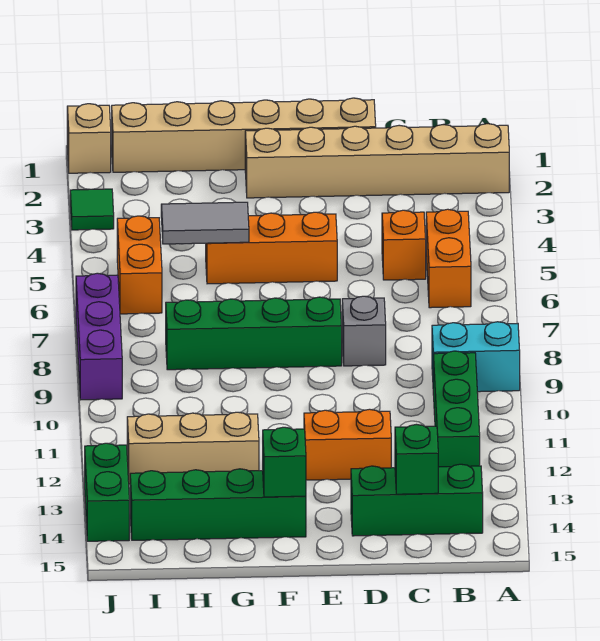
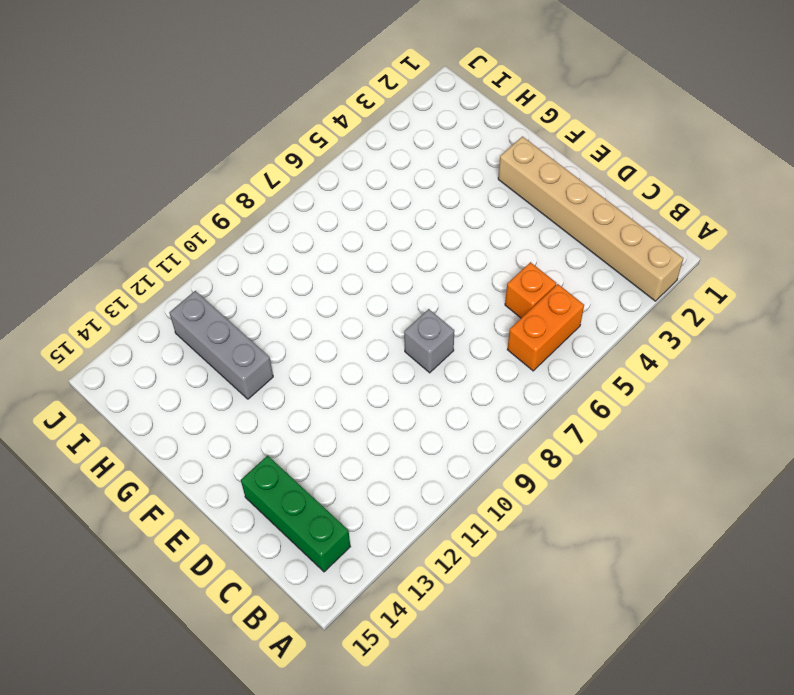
grey 1x3 brick [169,291,273,399] -> tan 1x3 brick [127,412,259,484]
none -> cyan 1x2 brick [432,322,520,392]
none -> green 1x3 brick [433,351,480,467]
none -> tan 1x6 brick [112,98,376,172]

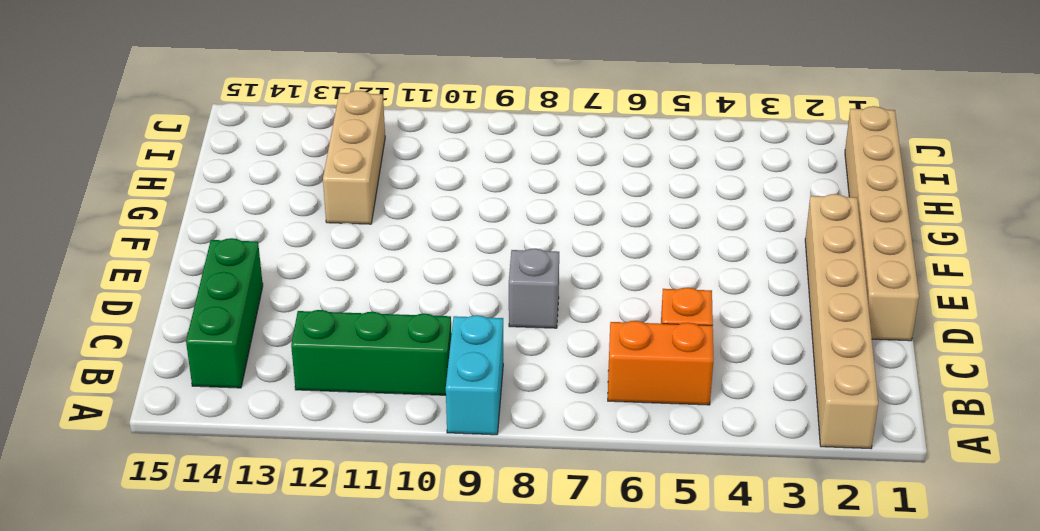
none -> orange 1x2 brick [304,409,391,480]
none -> orange 1x3 brick [206,212,337,284]
none -> green 1x4 brick [166,297,342,370]

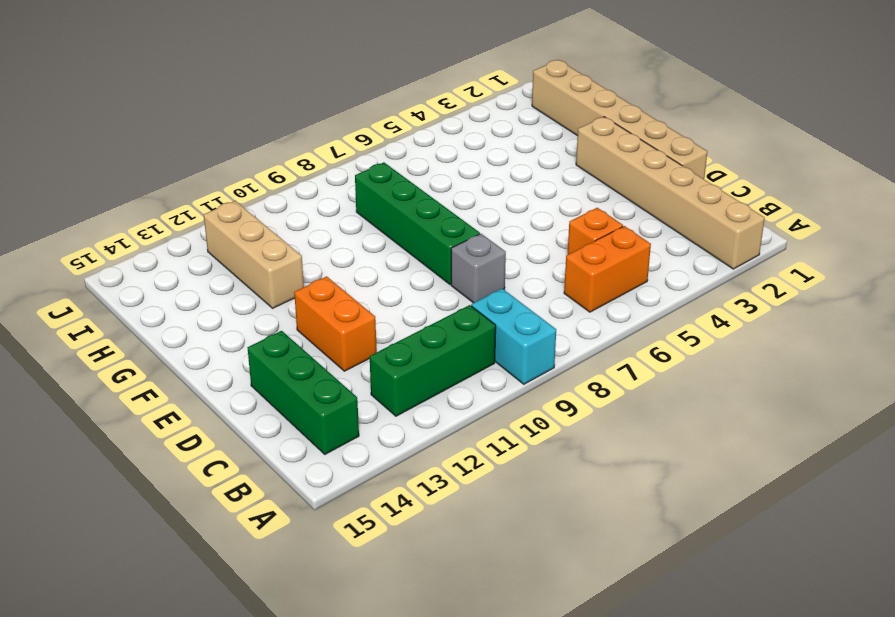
none -> orange 1x3 brick [206,212,337,284]
none -> green 1x4 brick [130,469,306,540]
none -> orange 1x2 brick [117,216,162,314]

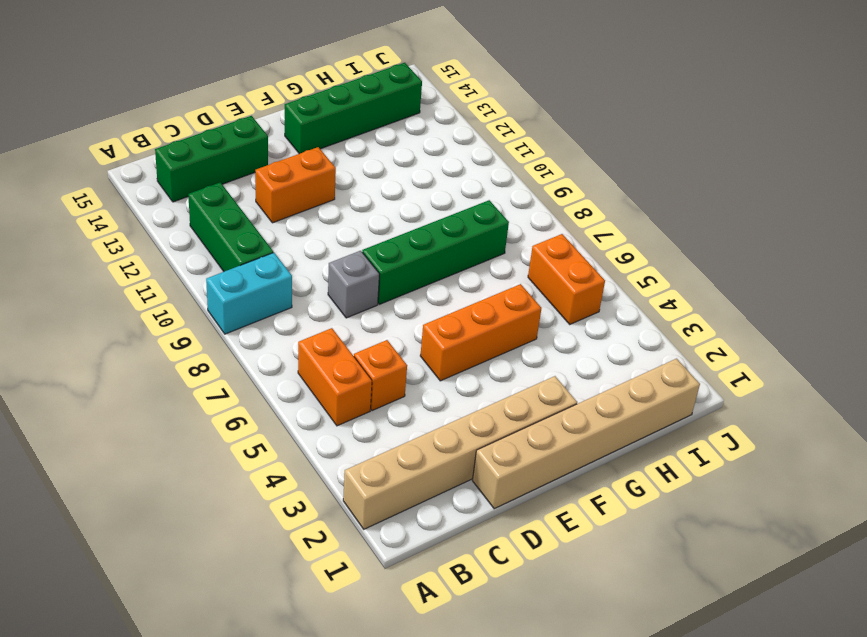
none -> tan 1x3 brick [127,412,259,484]
none -> tan 1x1 brick [67,104,111,173]
none -> green 1x1 tile [70,189,114,230]

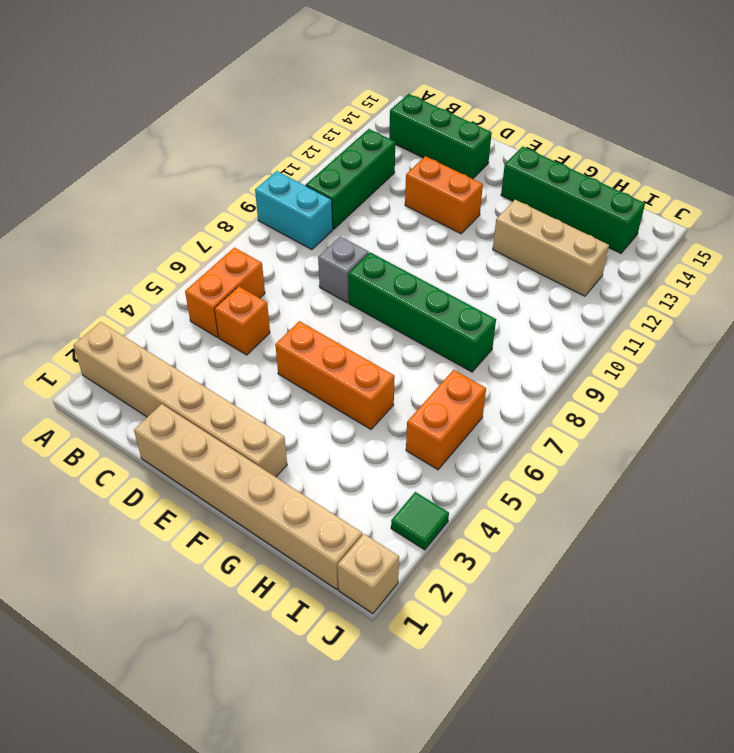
none -> purple 1x3 brick [76,273,122,400]
none -> green 1x2 brick [85,443,129,541]
none -> green 1x1 brick [395,424,438,494]

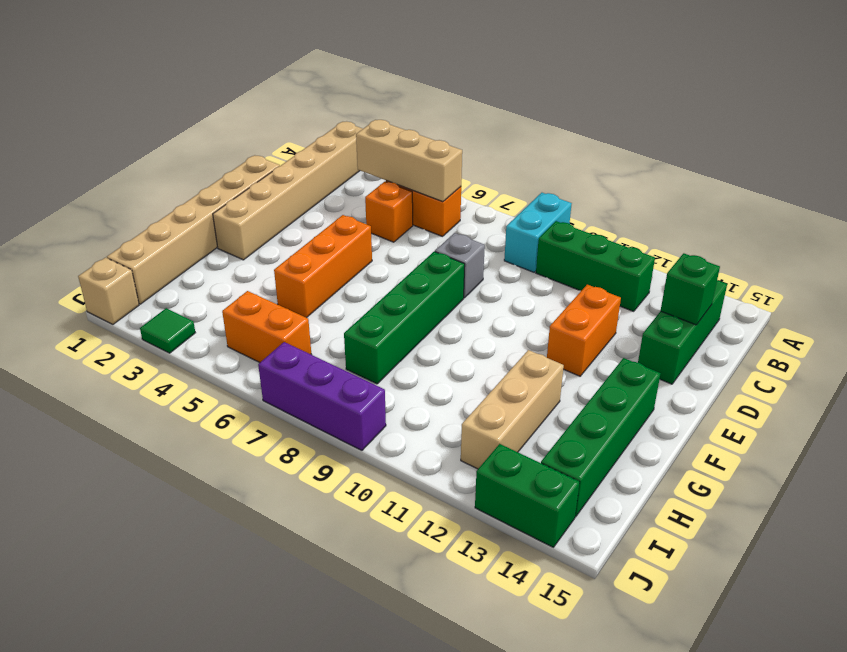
tan 1x3 brick [356,120,462,202] -> none
none -> green 1x1 brick [263,427,306,497]
none -> grey 1x2 tile [161,202,249,244]

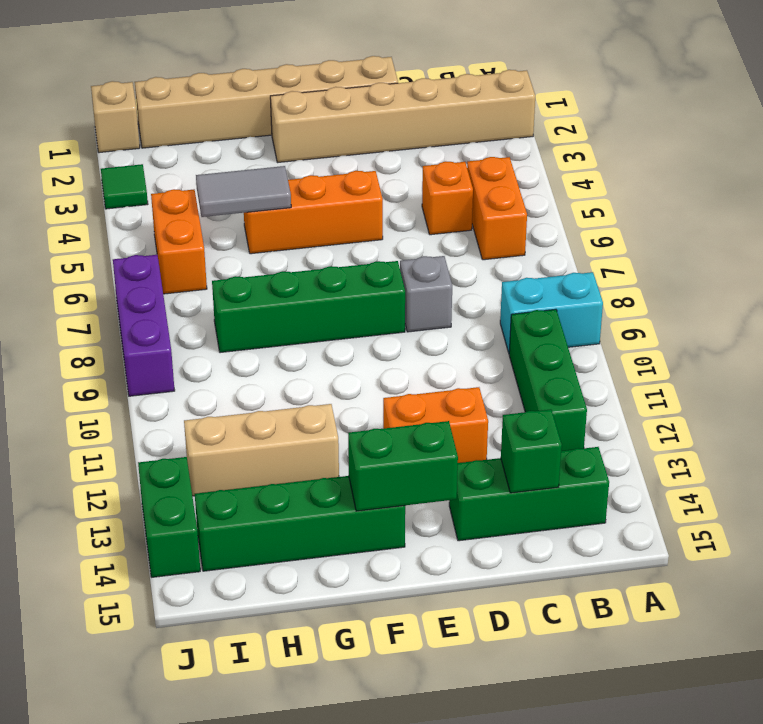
green 1x2 brick [348,421,458,511] -> green 1x1 brick [263,427,306,497]

